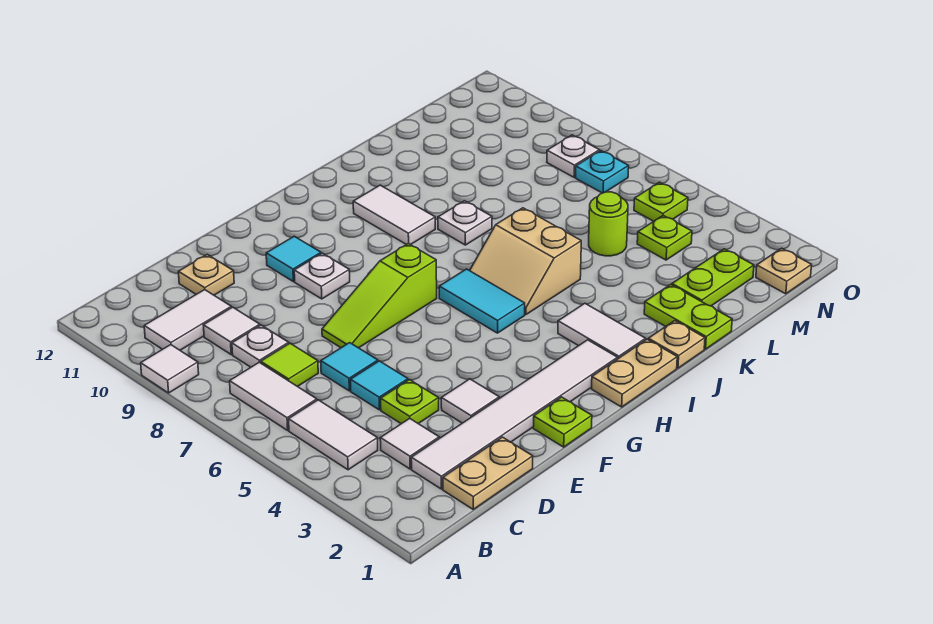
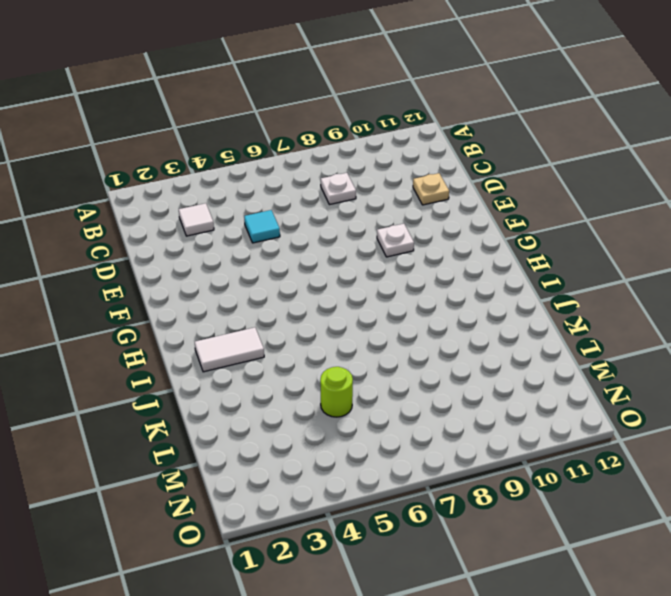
none -> white 1x1 tile [141,345,199,393]
none -> white 1x2 tile [289,400,378,470]
none -> white 1x2 tile [230,362,317,430]
none -> white 1x2 tile [144,290,231,350]

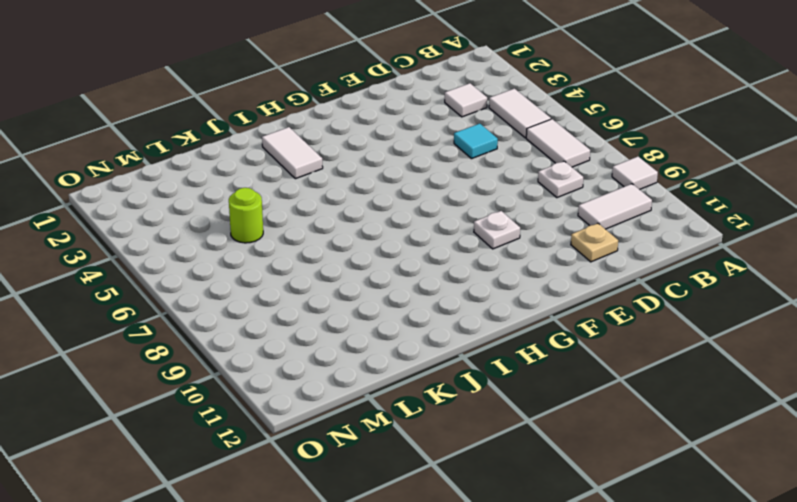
none -> tan 1x2 plate [443,437,533,509]
none -> white 1x6 tile [411,340,617,489]
none -> lime 1x1 tile [261,343,318,387]
none -> white 1x1 tile [203,307,260,354]

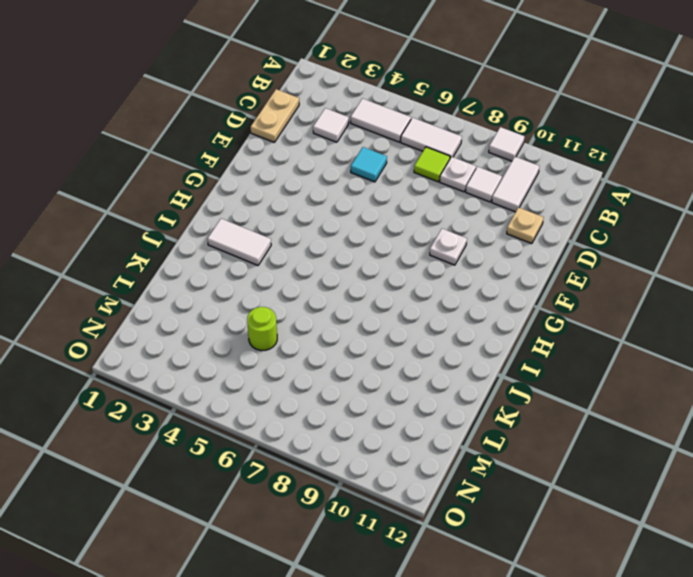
none -> white 1x6 tile [411,340,617,489]
none -> lime 1x1 plate [381,380,439,424]
none -> cyan 1x1 tile [321,343,378,391]
none -> white 1x1 tile [441,379,499,423]

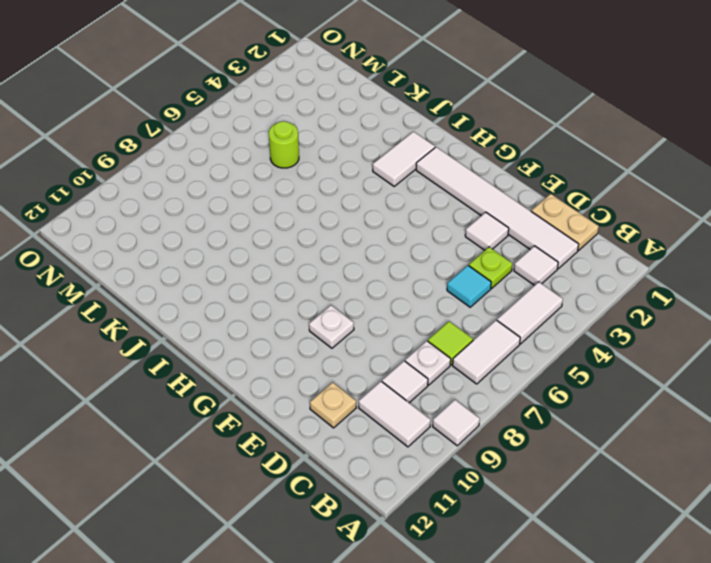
none -> cyan 1x1 tile [321,343,378,391]
none -> lime 1x3 slope [322,243,437,348]
none -> lime 1x1 plate [533,397,592,447]
none -> cyan 1x1 tile [266,236,321,282]

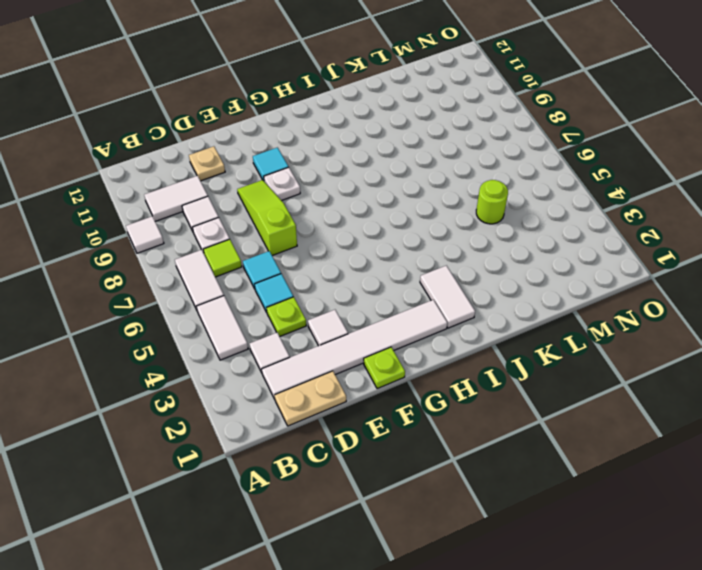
lime 1x3 slope [237,180,297,256] -> lime 1x3 slope turned to [322,243,437,348]
none -> tan 1x2 plate [592,339,677,407]
none -> cyan 1x2 tile [439,269,525,333]
none -> tan 2x2 slope [470,208,581,315]
none -> white 1x2 tile [353,185,435,245]

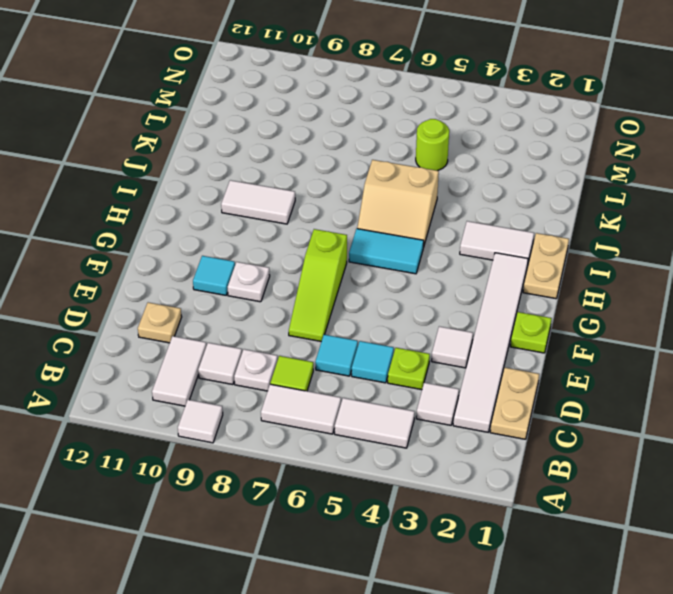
none -> tan 1x1 plate [648,321,705,368]
none -> white 1x1 plate [438,201,492,245]
none -> lime 1x2 plate [644,285,732,349]
none -> lime 1x2 plate [672,249,754,306]

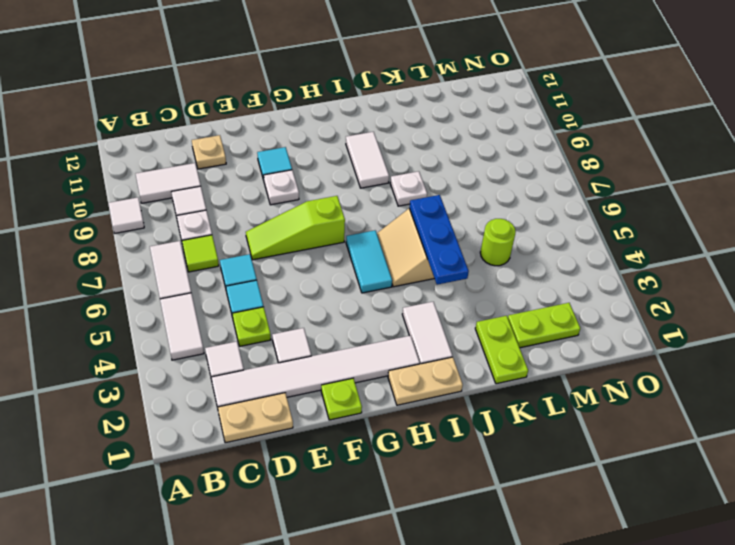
blue 1x3 plate [410,195,469,285] -> none
none -> tan 1x1 plate [648,321,705,368]
none -> lime 1x1 plate [637,215,692,260]
none -> tan 1x1 plate [756,248,812,294]
none -> lime 1x1 plate [634,182,688,221]

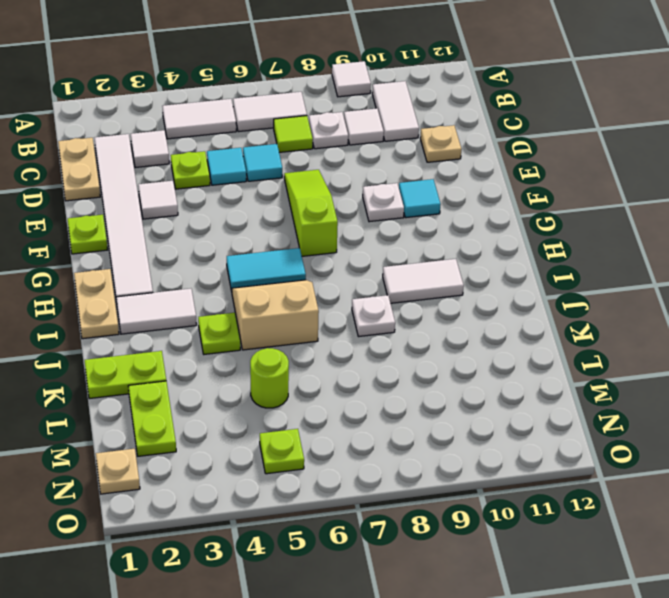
lime 1x1 plate [198,313,240,354] -> lime 1x1 plate moved to [637,215,692,260]
none -> tan 1x1 plate [648,321,705,368]
none -> cyan 1x1 plate [576,151,629,193]
none -> white 1x1 plate [547,135,599,177]

